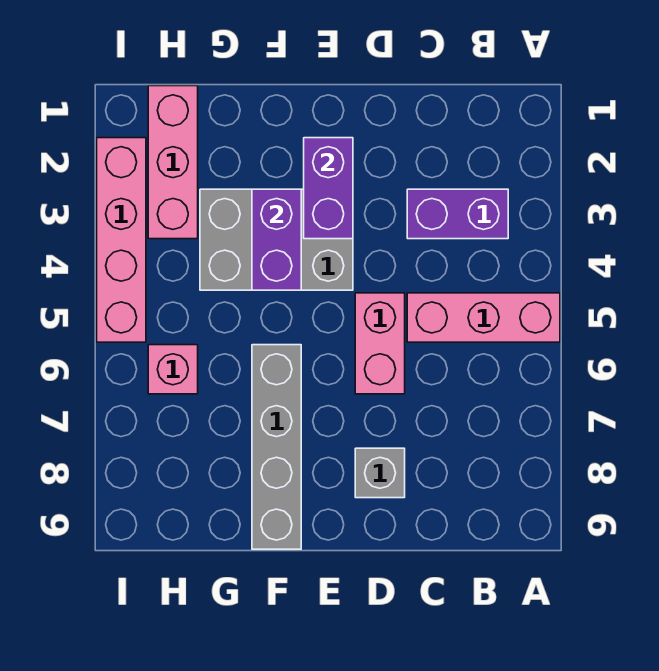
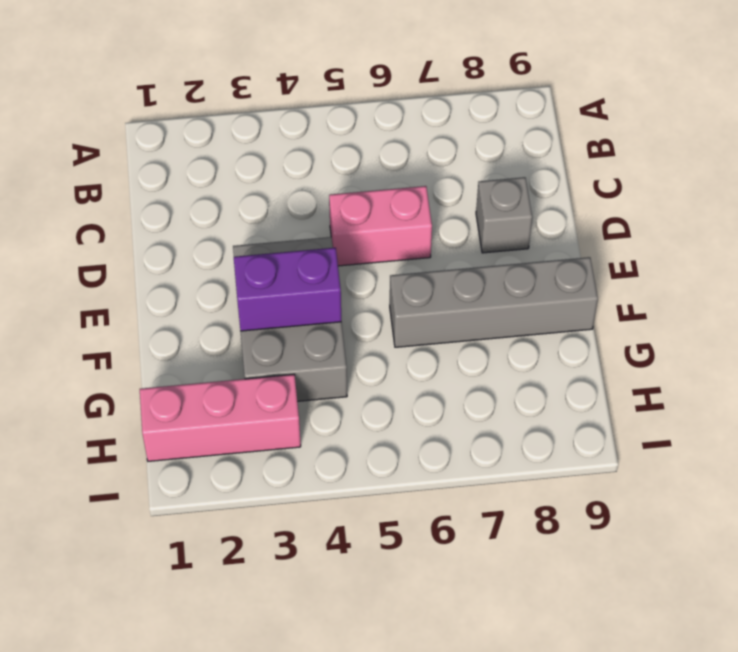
none -> pink 1x3 brick [407,293,560,342]
none -> purple 1x2 brick [407,189,508,239]

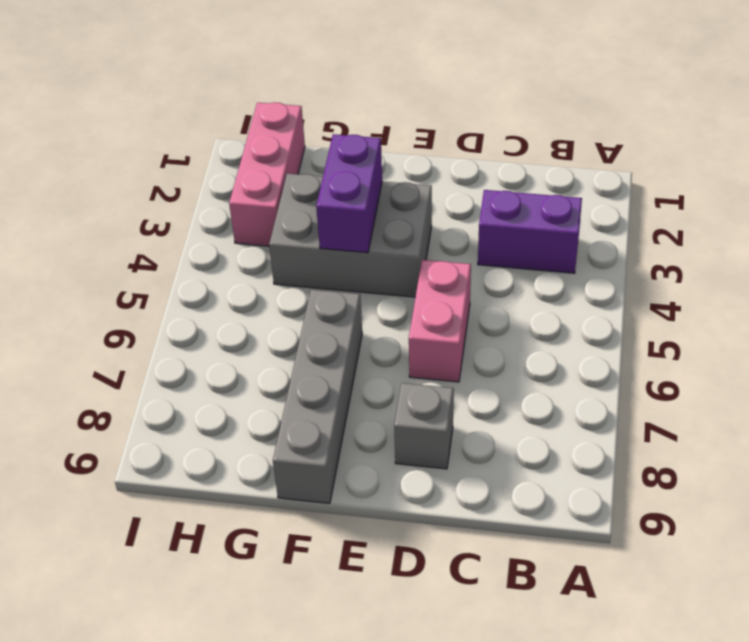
none -> pink 1x3 brick [407,293,560,342]
none -> pink 1x1 brick [148,345,198,394]

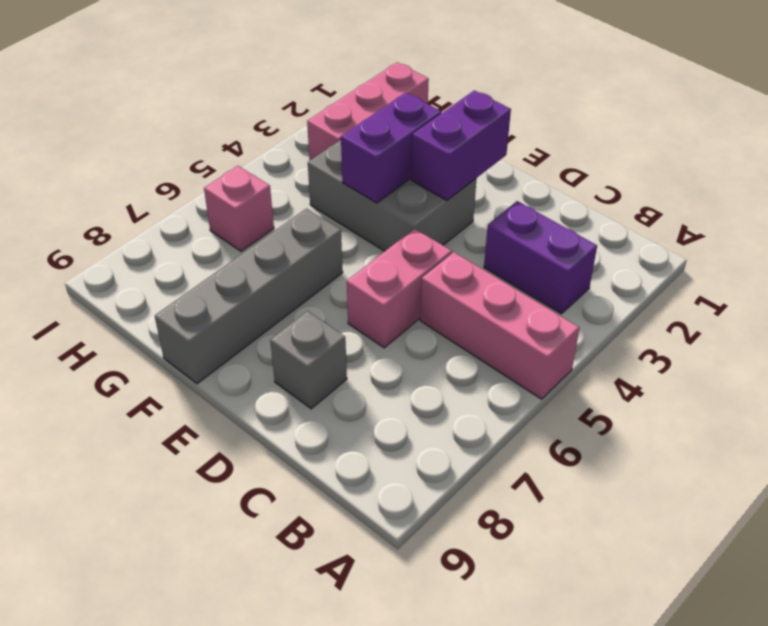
none -> pink 1x4 brick [97,138,146,342]

